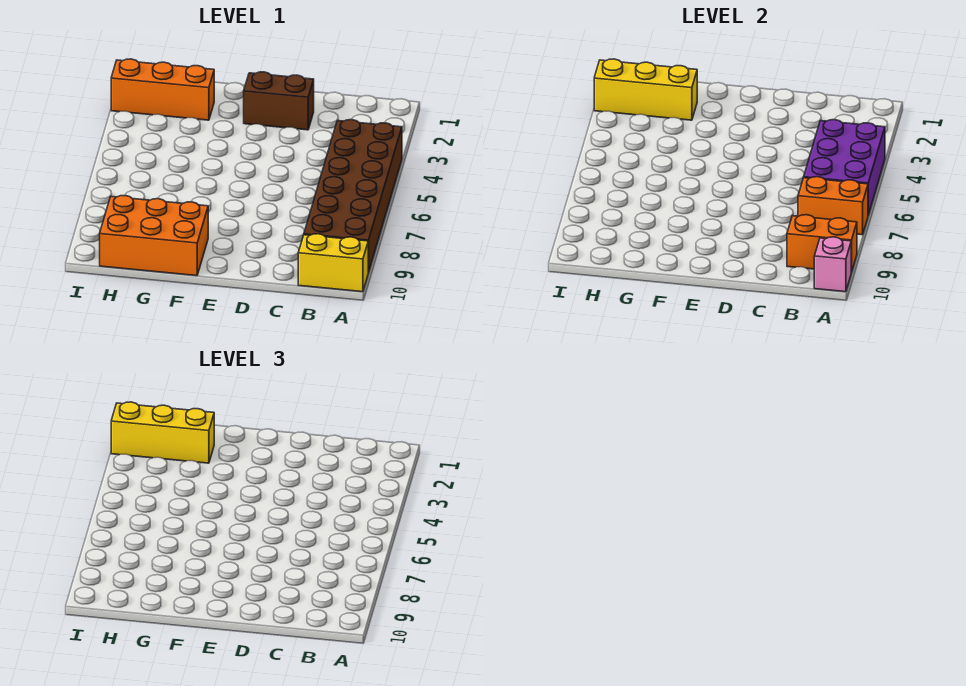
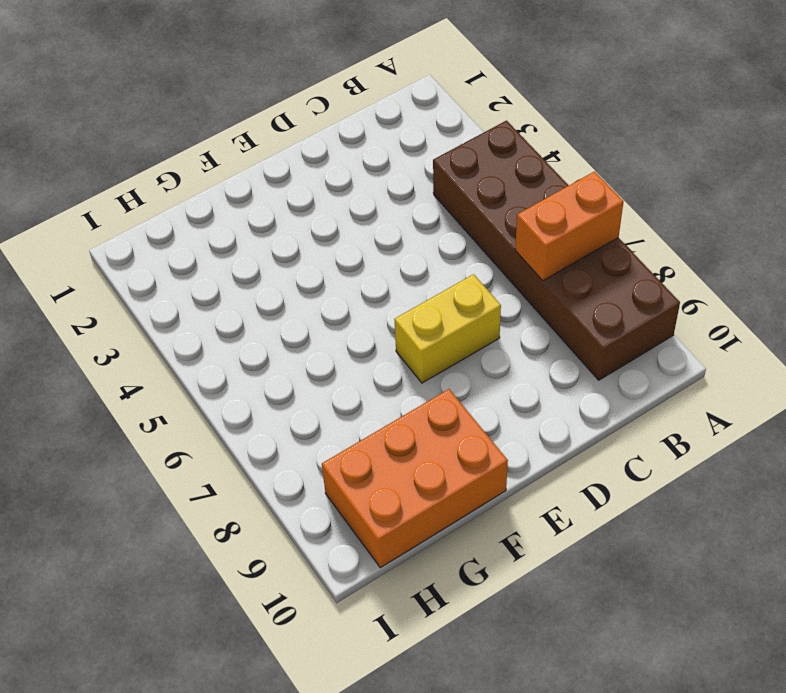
yellow 1x2 brick [394,274,501,383] -> yellow 1x2 brick moved to [298,234,368,292]
none -> brown 1x2 brick [244,72,314,130]
none -> orange 1x3 brick [111,59,214,120]

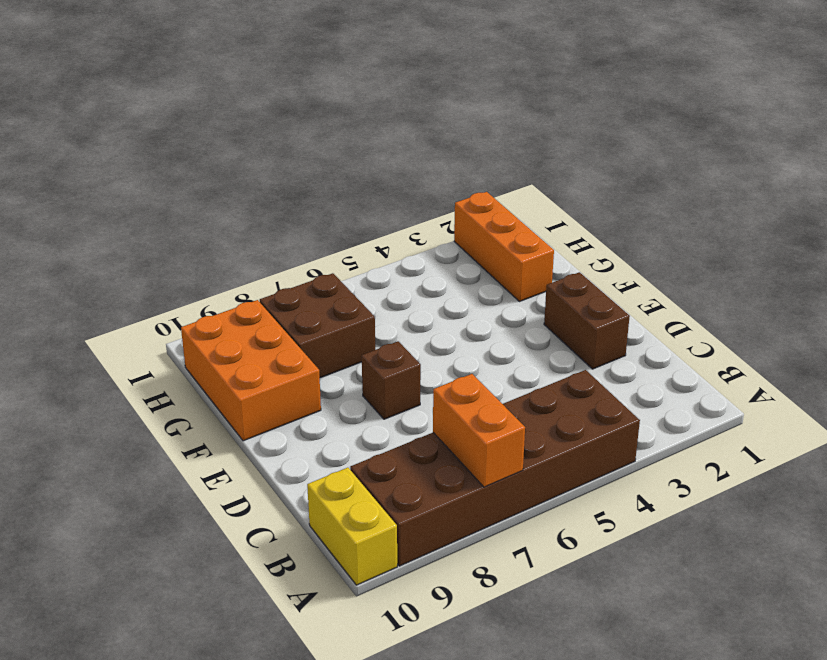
brown 1x1 brick [362,341,421,419] -> none
brown 2x2 brick [260,273,375,378] -> none
none -> purple 2x3 brick [804,120,885,215]
none -> orange 1x2 brick [787,215,857,272]

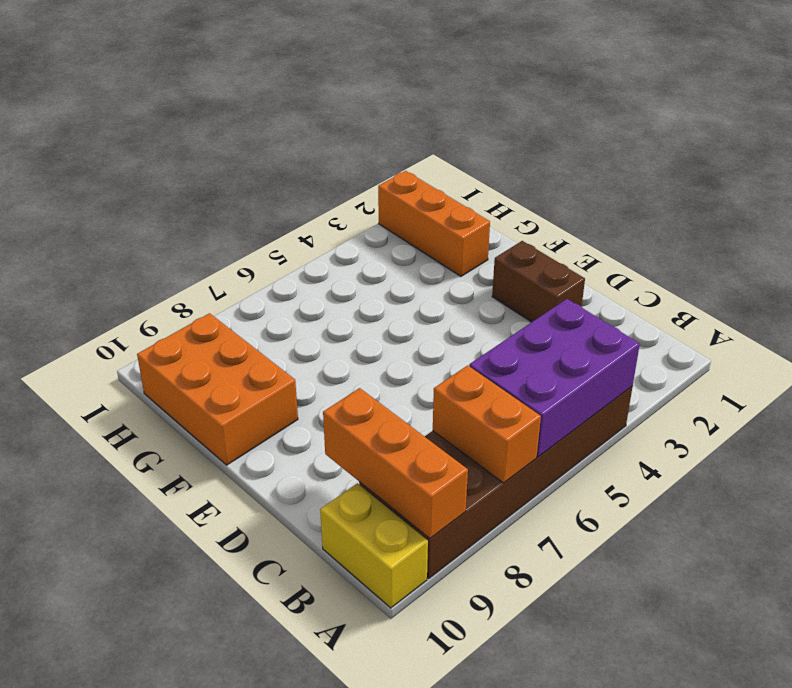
orange 1x3 brick [323,388,468,538] -> orange 1x2 brick [787,215,857,272]
none -> pink 1x1 brick [814,237,851,292]
none -> yellow 1x3 brick [594,59,697,120]

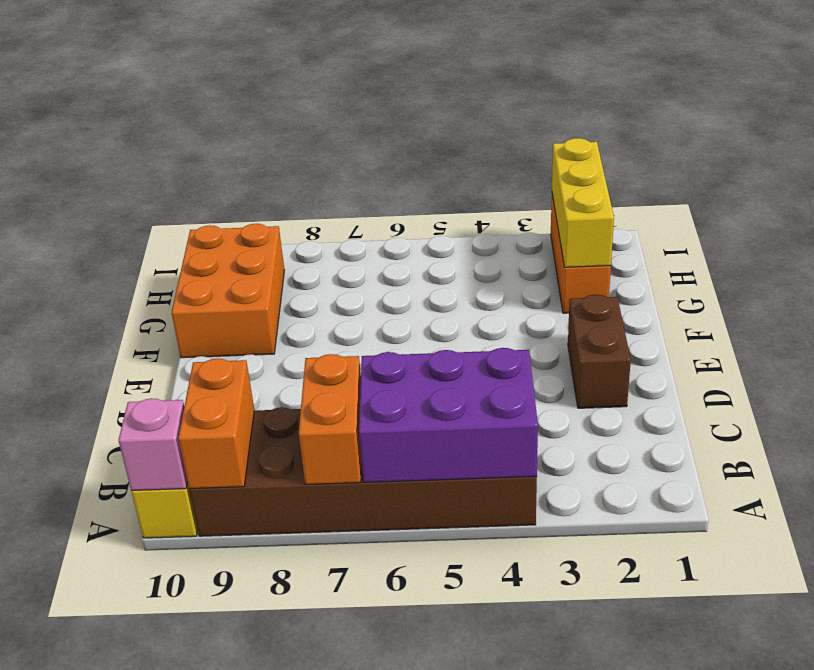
none -> yellow 1x3 brick [111,402,214,463]

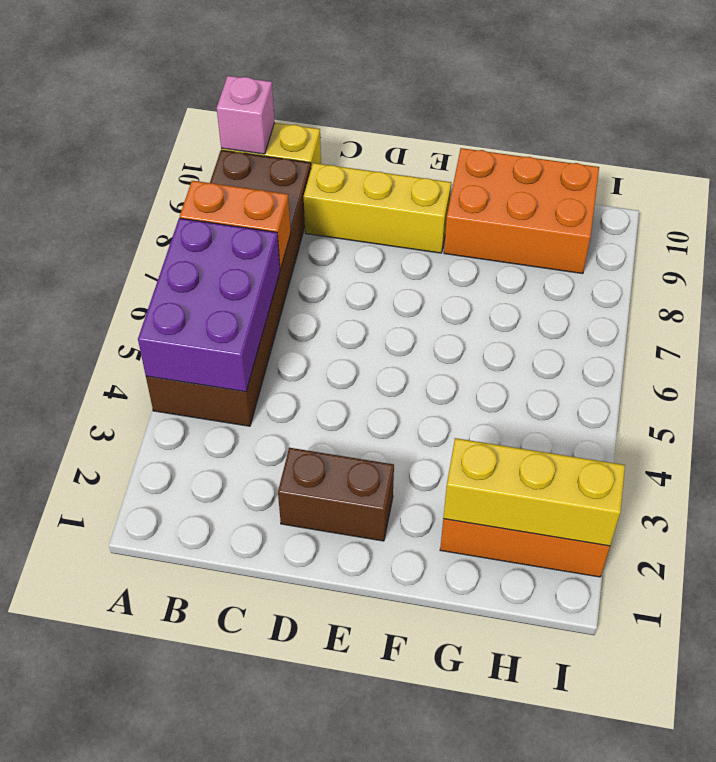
yellow 1x3 brick [304,163,451,253] -> yellow 1x3 brick moved to [111,402,214,463]
none -> orange 1x2 brick [787,215,857,272]

